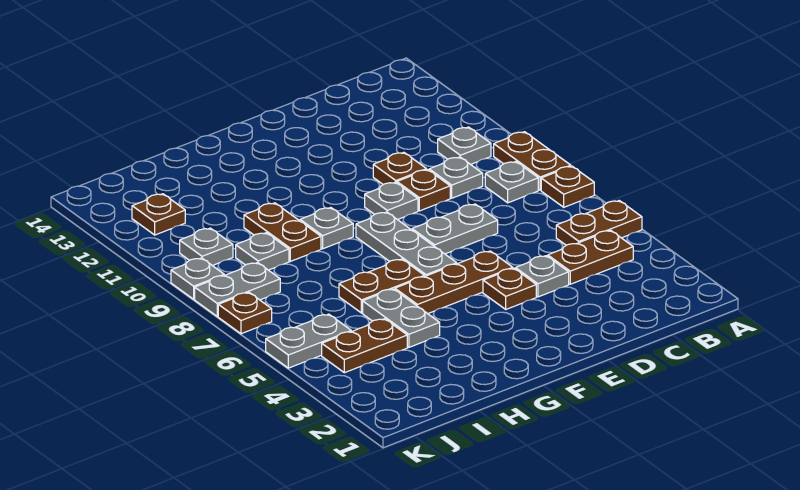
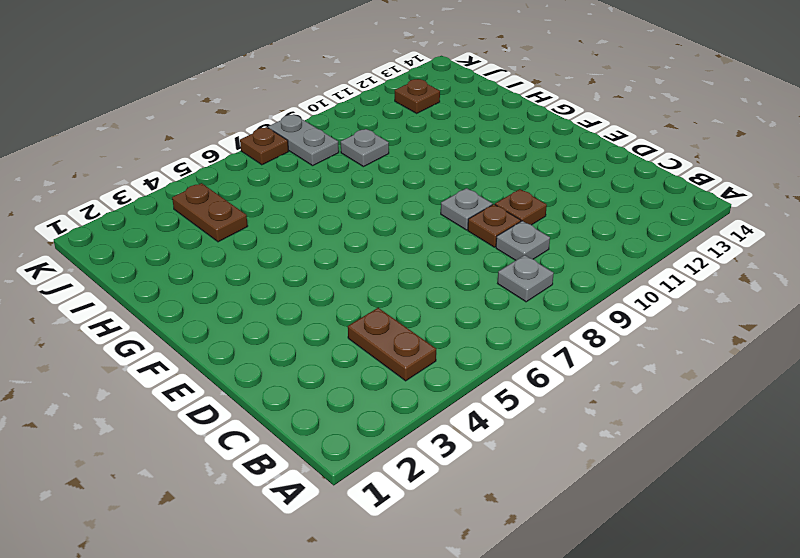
none -> brown 1x2 plate [556,201,642,245]
none -> brown 1x1 plate [541,166,594,207]
none -> brown 1x2 plate [494,132,571,190]

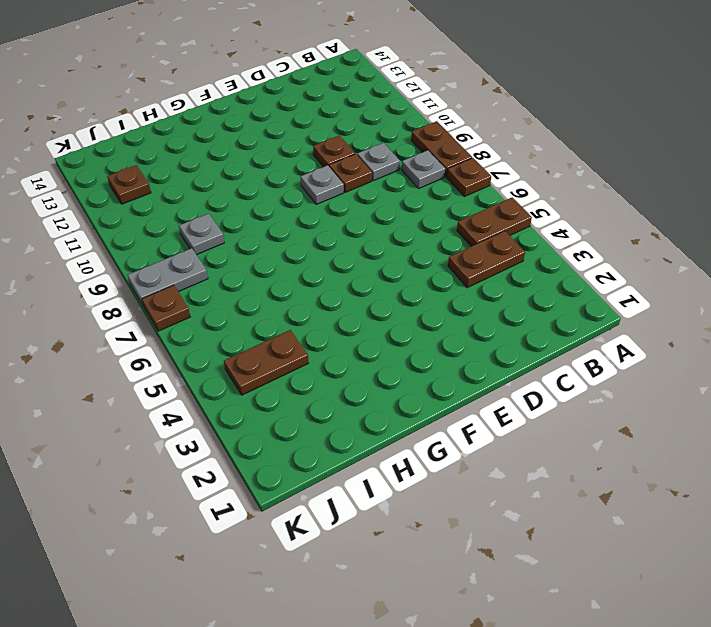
none -> grey 1x1 plate [438,127,491,165]
none -> grey 1x1 plate [515,256,569,297]
none -> grey 1x2 plate [412,204,498,254]

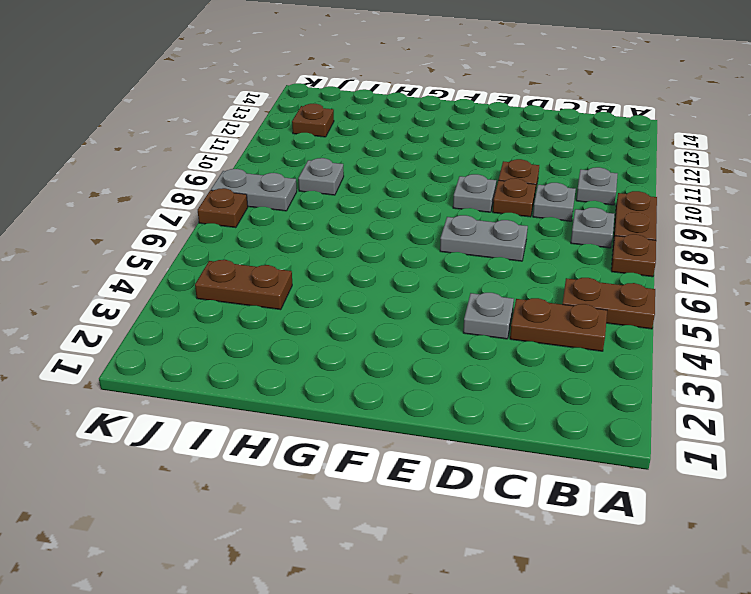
none -> brown 1x1 plate [483,268,536,309]
none -> brown 1x3 plate [395,251,513,314]
none -> grey 1x3 plate [356,212,457,277]

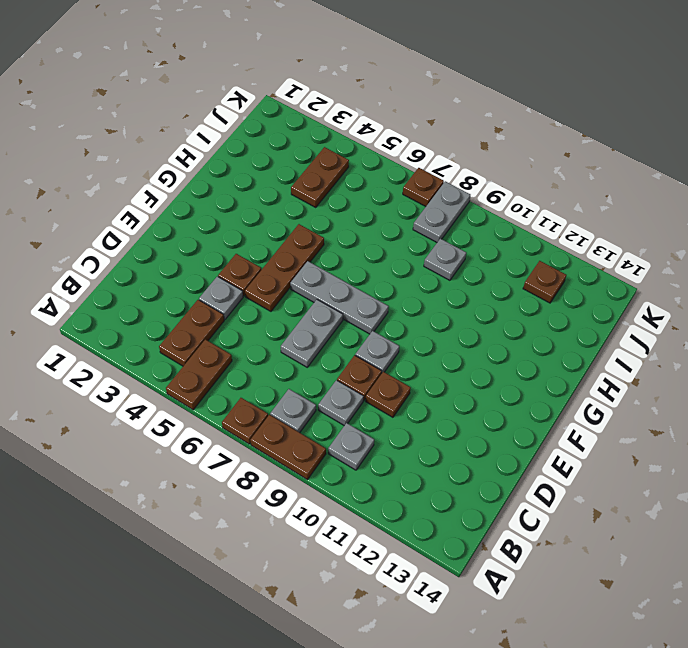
none -> brown 1x2 plate [339,259,424,313]
none -> grey 1x1 plate [300,208,353,249]
none -> grey 1x2 plate [363,289,440,347]

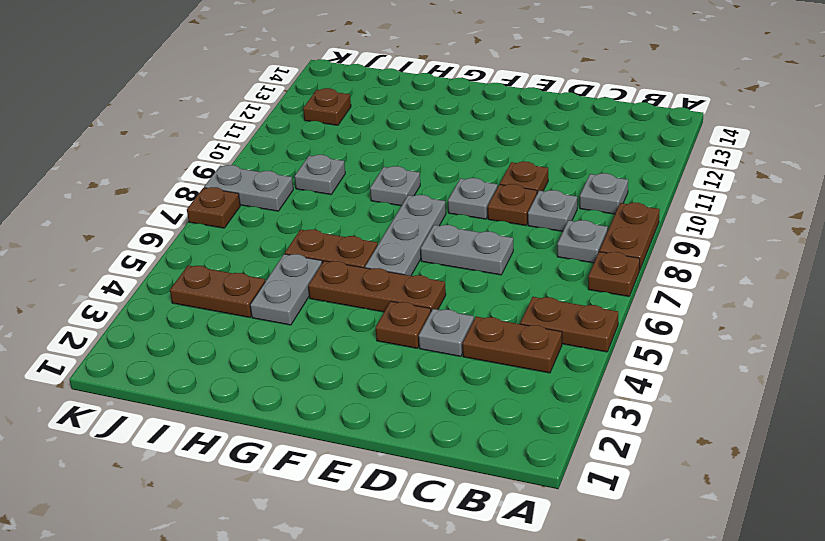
none -> brown 1x2 plate [244,203,321,261]
none -> grey 1x2 plate [266,314,351,368]
none -> grey 1x1 plate [180,228,233,266]

